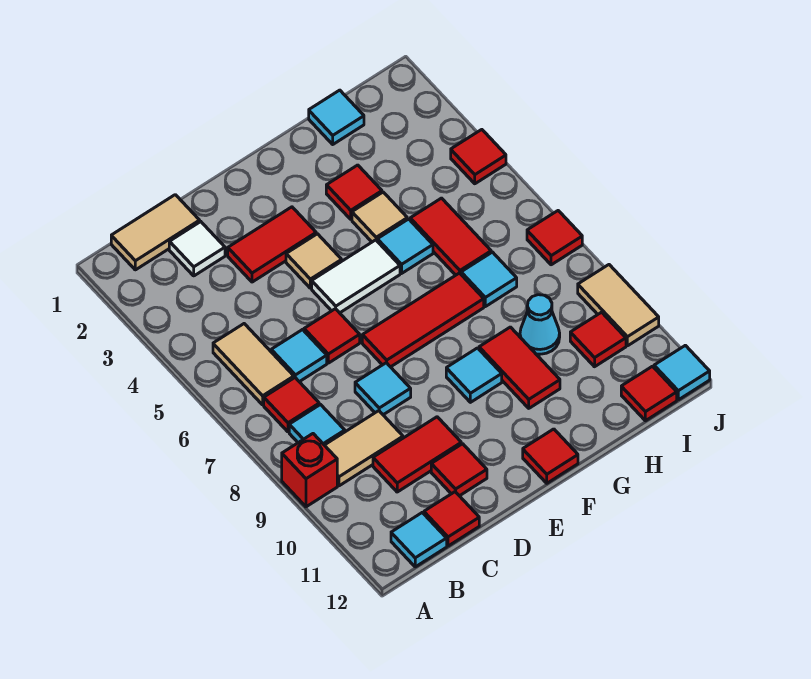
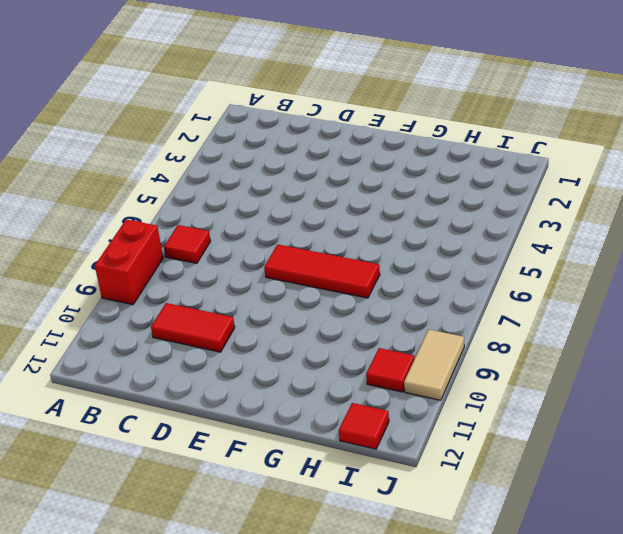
red 1x2 brick [95,220,163,305] -> red 1x1 brick [282,434,337,507]
none -> tan 1x2 tile [111,195,200,270]
none -> tan 1x2 tile [213,324,294,405]
none -> cyan 1x1 tile [289,405,345,445]
none -> tan 1x2 tile [325,411,403,486]

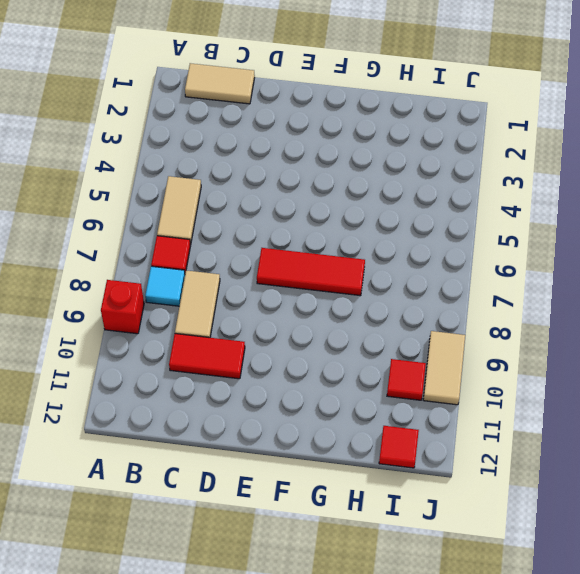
tan 1x2 tile [175,270,220,338] -> tan 1x2 tile turned to [325,411,403,486]
none -> cyan 1x1 tile [391,513,447,567]
none -> white 1x1 tile [169,222,225,276]
none -> cyan 1x1 tile [271,330,327,382]
none -> red 1x1 tile [424,492,479,546]

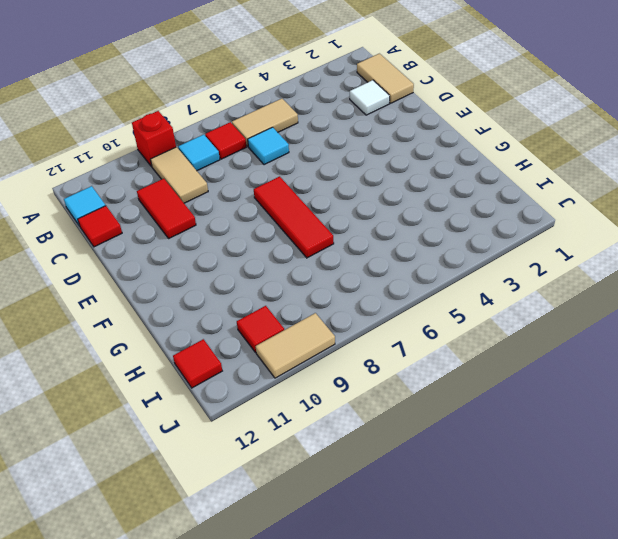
none -> red 1x2 tile [228,207,316,282]
none -> red 1x1 tile [304,309,360,363]
none -> cyan 1x1 tile [355,363,411,415]
none -> red 1x1 tile [431,444,487,496]

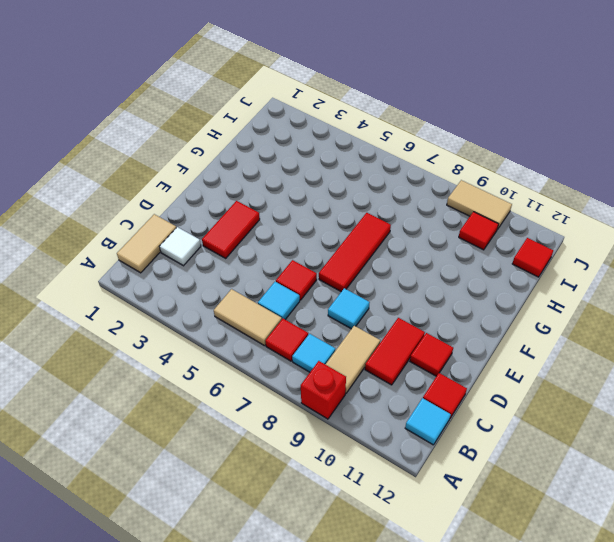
none -> tan 1x1 tile [286,234,342,288]
none -> white 1x2 tile [312,240,400,313]
none -> cyan 1x1 tile [446,348,502,402]
none -> red 1x1 tile [523,429,578,483]

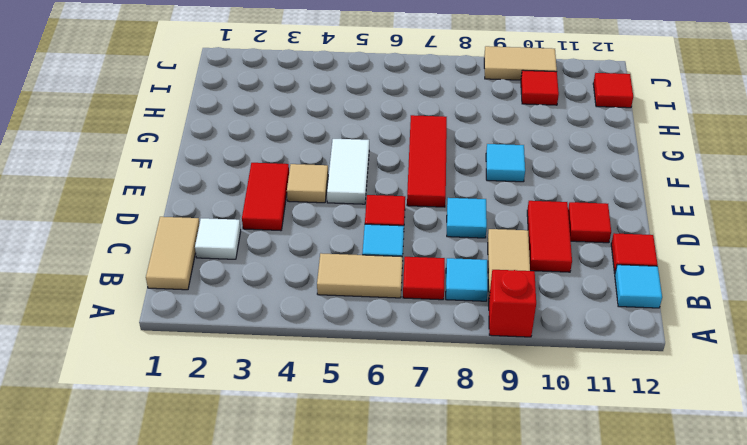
none -> red 1x1 tile [523,429,578,483]
none -> red 1x1 tile [326,165,382,219]
none -> tan 1x1 tile [352,192,407,242]
none -> cyan 1x1 tile [377,219,433,273]

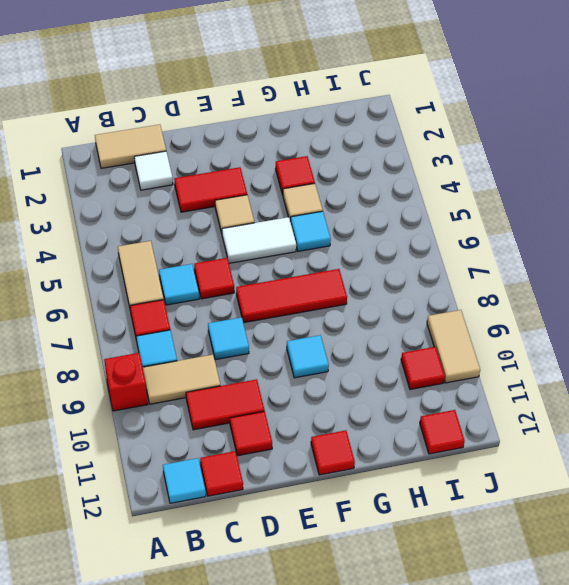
none -> red 1x2 tile [479,327,560,408]
none -> cyan 1x1 tile [309,90,364,144]
none -> red 1x2 tile [410,198,491,275]
none -> cyan 1x1 tile [461,252,517,307]

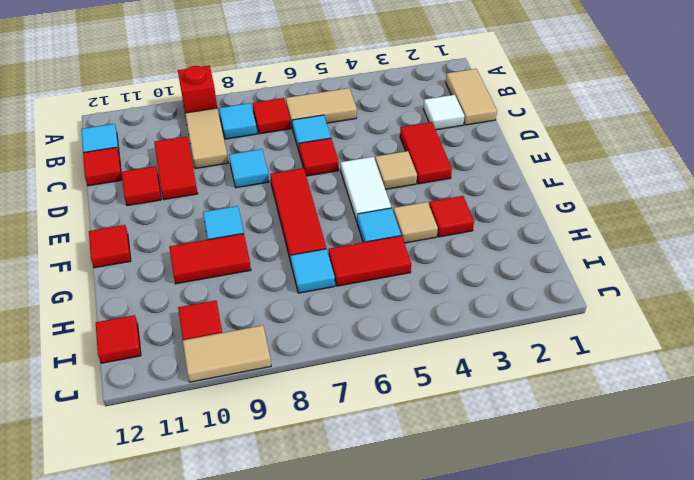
none -> cyan 1x1 tile [309,90,364,144]
none -> cyan 1x1 cone [520,295,560,354]
none -> red 1x1 tile [451,130,506,184]
none -> red 1x1 tile [527,211,582,265]

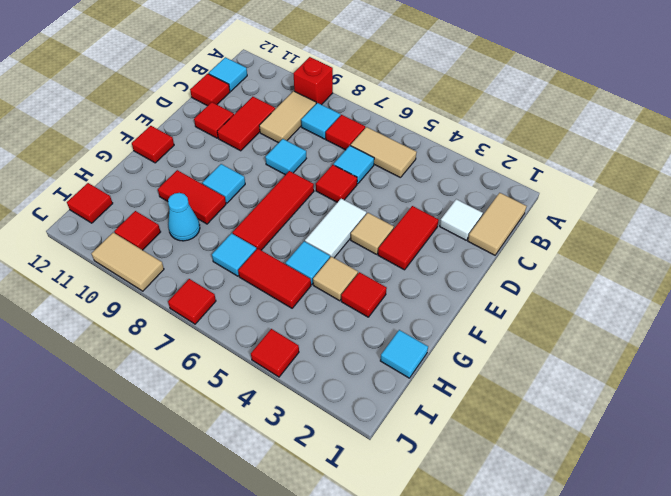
none -> cyan 1x1 tile [654,345,710,400]

